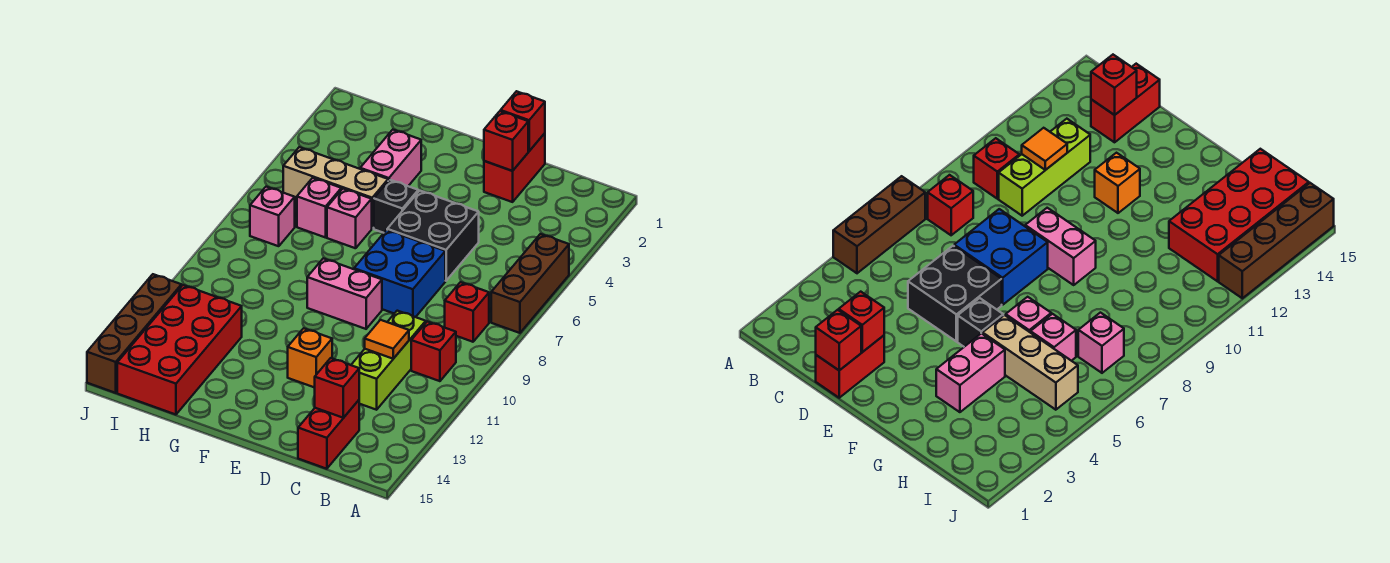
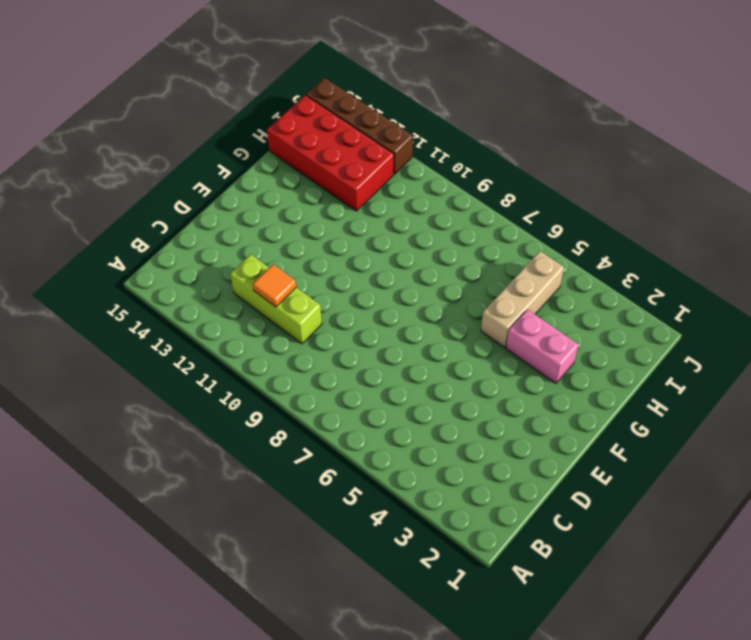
none -> brown 1x3 brick [491,234,569,333]
none -> red 1x1 brick [445,282,489,342]
none -> red 1x1 brick [411,321,456,381]

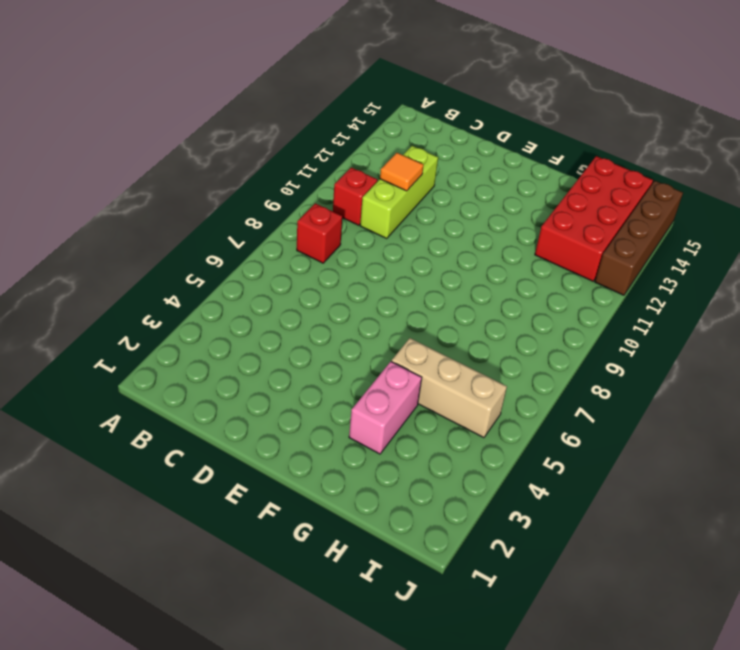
none -> brown 1x3 brick [491,234,569,333]
none -> red 1x2 brick [298,400,359,469]
none -> red 1x2 brick [484,133,545,202]

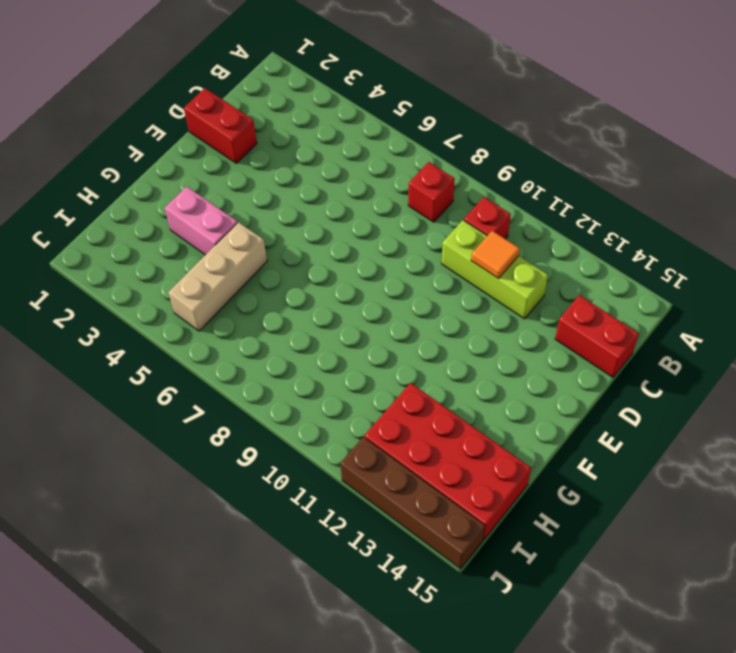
none -> brown 1x3 brick [491,234,569,333]
none -> black 2x2 brick [387,191,479,281]
none -> blue 2x2 brick [354,230,445,317]

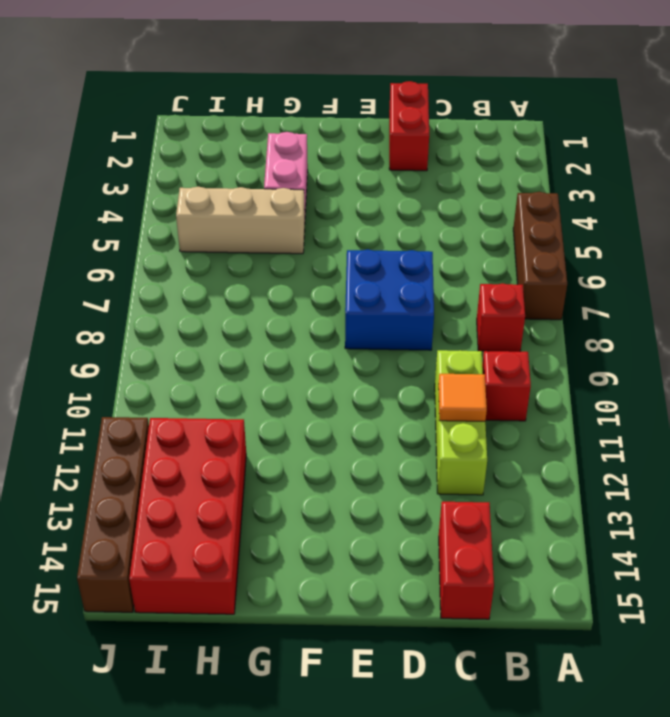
none -> black 2x2 brick [387,191,479,281]
none -> pink 1x2 brick [307,258,382,329]
none -> orange 1x1 brick [288,328,332,388]

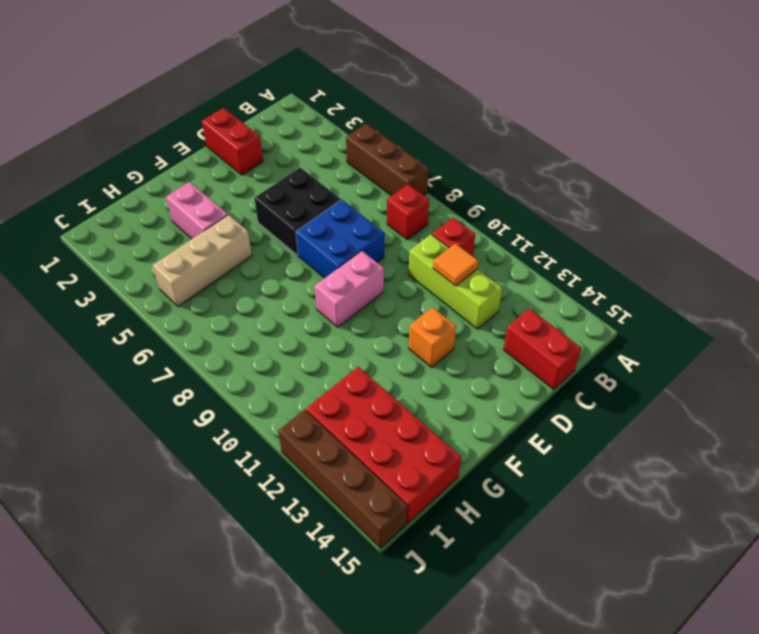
none -> black 1x1 brick [374,180,418,233]
none -> pink 1x1 brick [327,189,372,248]
none -> pink 1x1 brick [297,178,341,238]

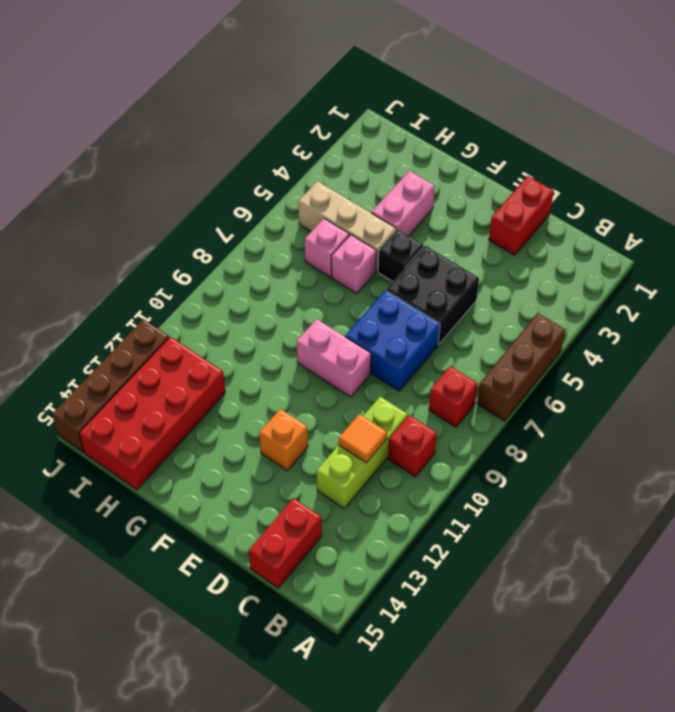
none -> pink 1x1 brick [250,187,295,246]
none -> red 1x1 brick [315,358,359,418]
none -> red 1x1 brick [501,91,545,151]

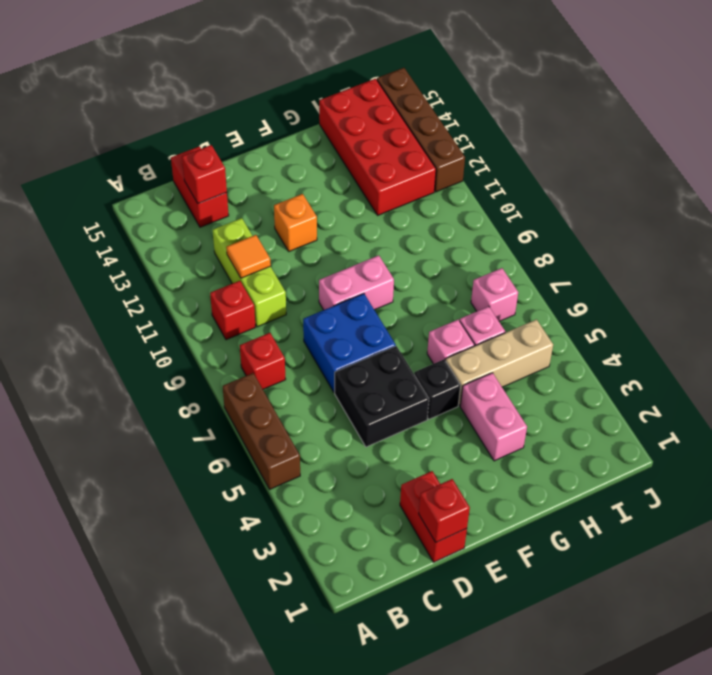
none -> red 1x1 brick [484,111,528,171]

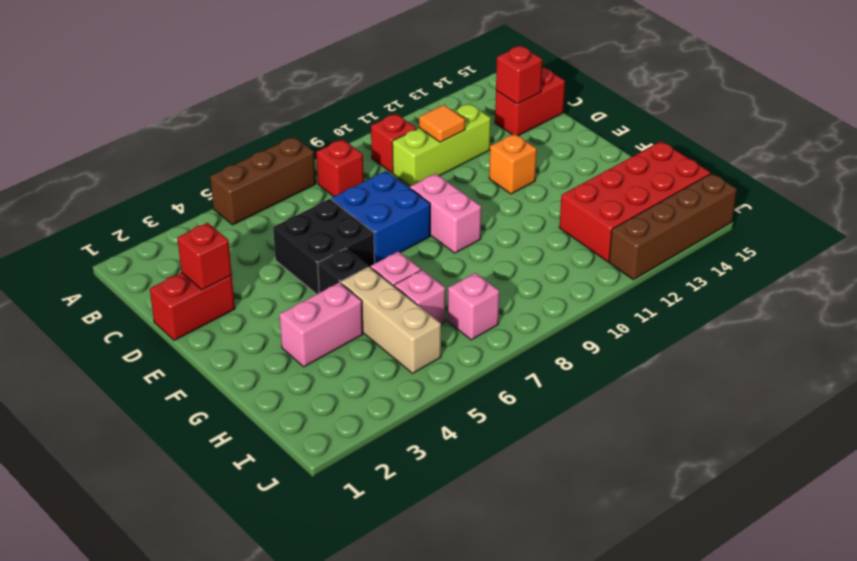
none -> red 1x1 brick [501,91,545,151]

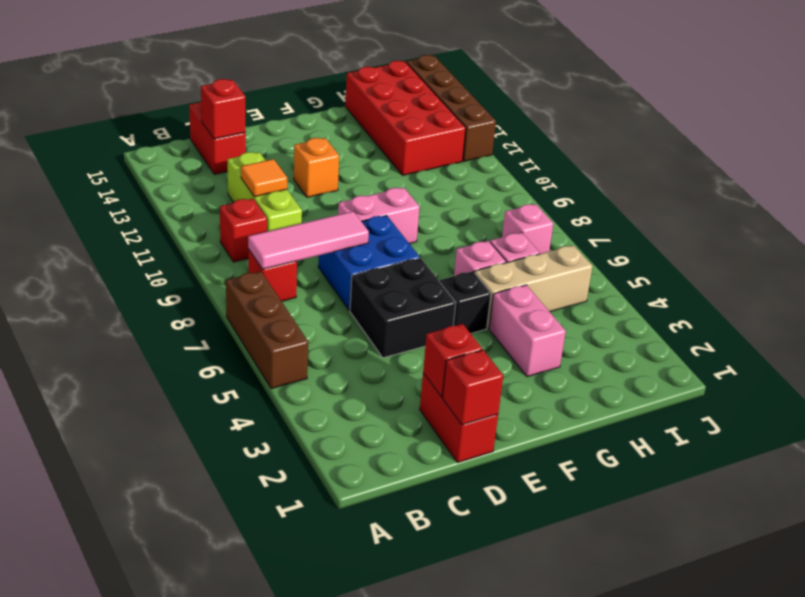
pink 1x3 tile [248,211,369,269] -> none

